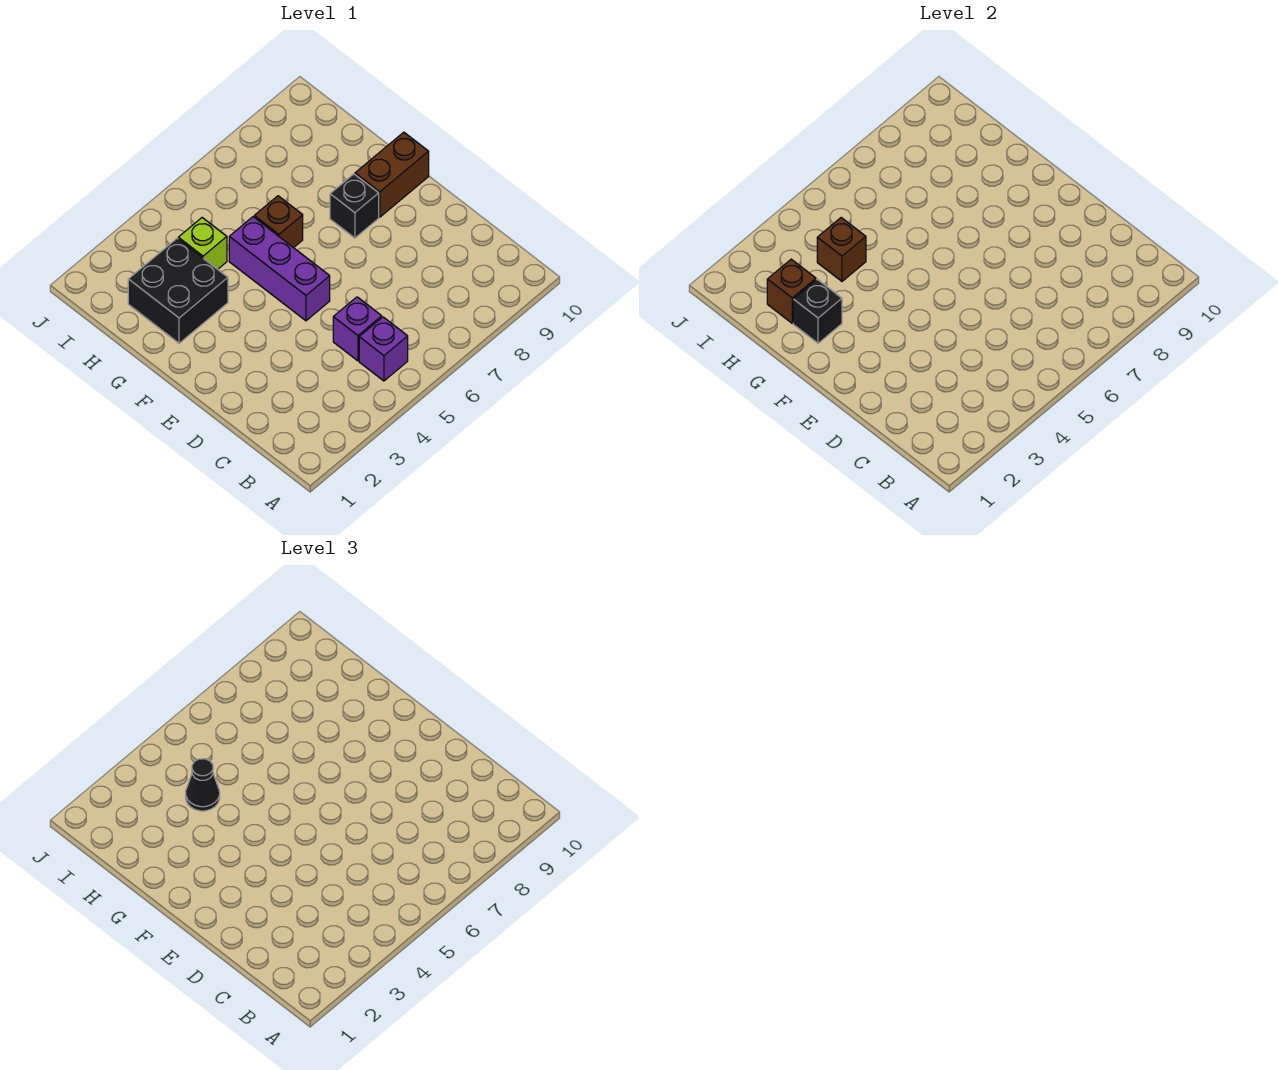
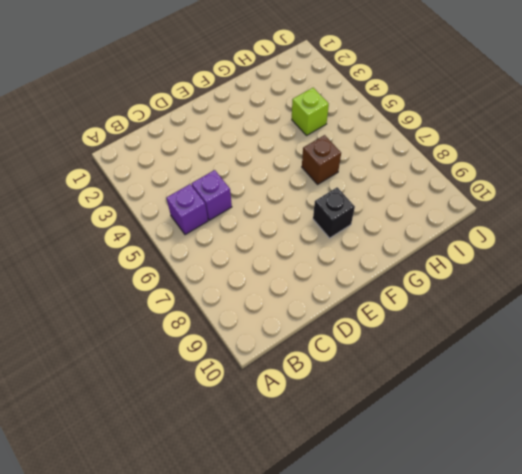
none -> purple 1x3 brick [229,217,330,321]
none -> brown 1x2 brick [355,132,429,217]
none -> black 2x2 brick [128,238,228,343]

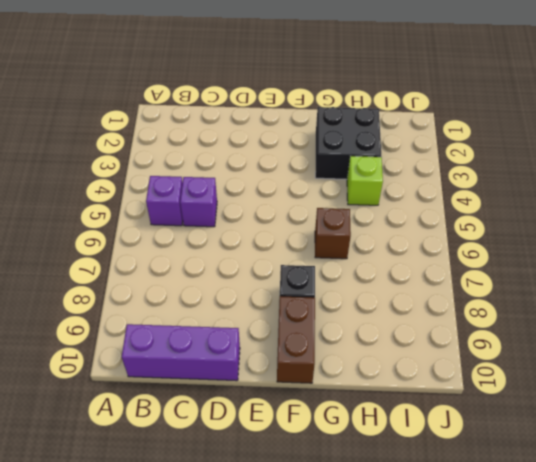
purple 1x3 brick [122,324,240,381] -> purple 1x3 brick moved to [229,217,330,321]
none -> black 1x1 brick [793,279,842,343]
none -> brown 1x1 brick [767,259,816,323]
none -> brown 1x1 brick [817,218,866,281]

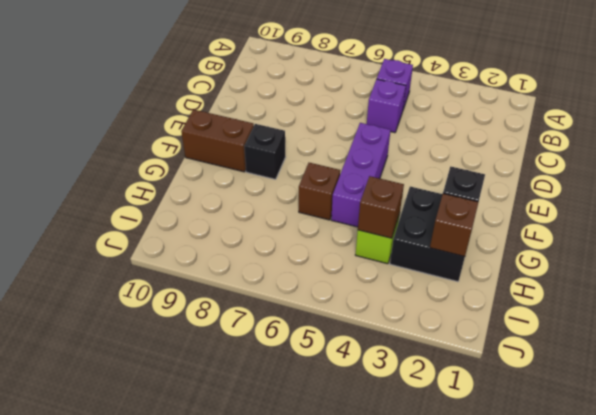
none -> black 1x1 cone [186,759,220,811]

